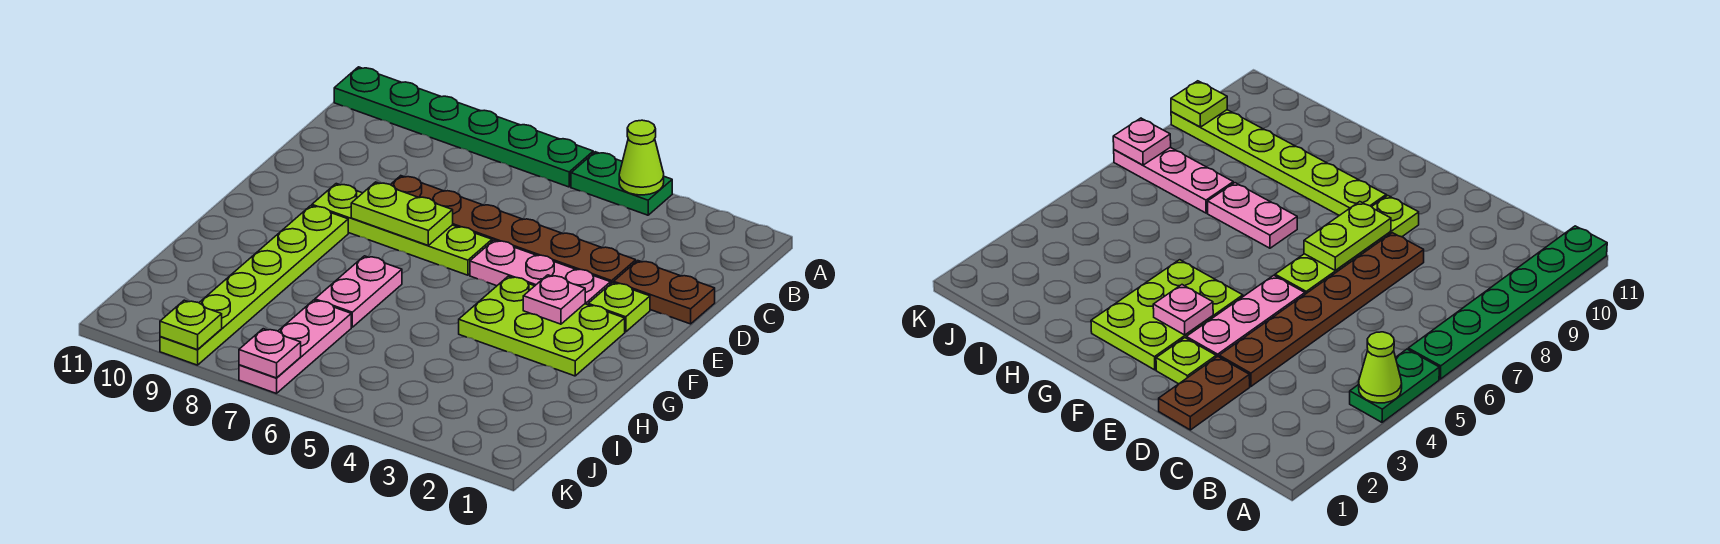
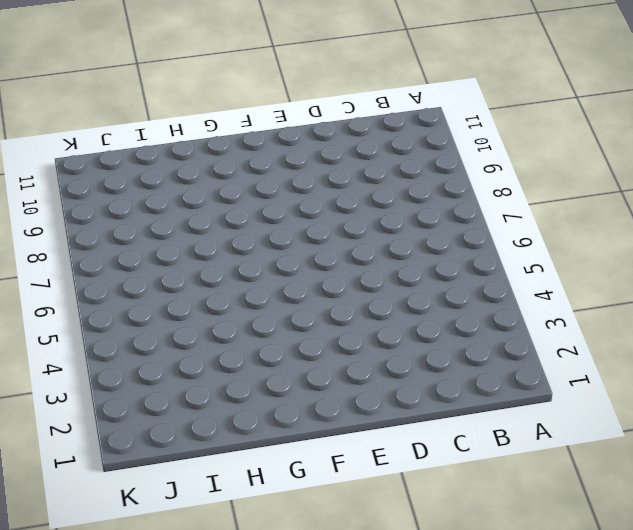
none -> green 1x2 plate [571,152,672,215]
none -> green 1x6 plate [334,67,593,187]
none -> brown 1x2 plate [614,261,715,324]

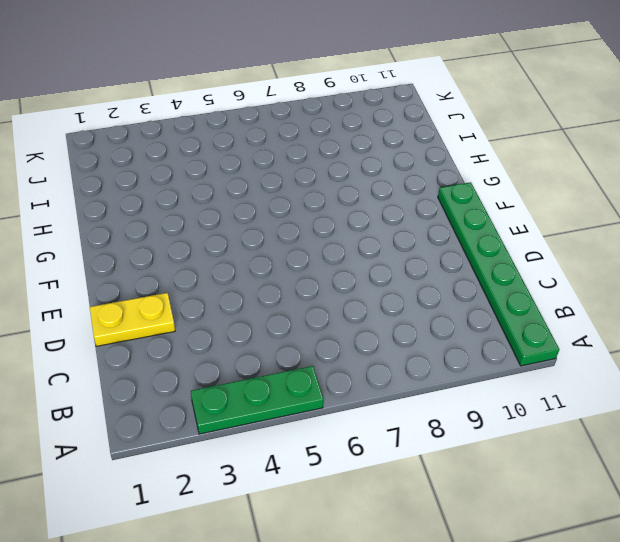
green 1x3 plate [191,366,324,434] -> green 1x2 plate [571,152,672,215]
green 1x6 plate [438,182,559,366] -> green 1x6 plate turned to [334,67,593,187]
yellow 1x2 plate [90,293,175,346] -> brown 1x2 plate [614,261,715,324]
none -> brown 1x6 plate [391,176,636,283]
none -> lime 1x1 plate [588,283,650,332]
none -> pink 1x3 plate [470,240,611,305]

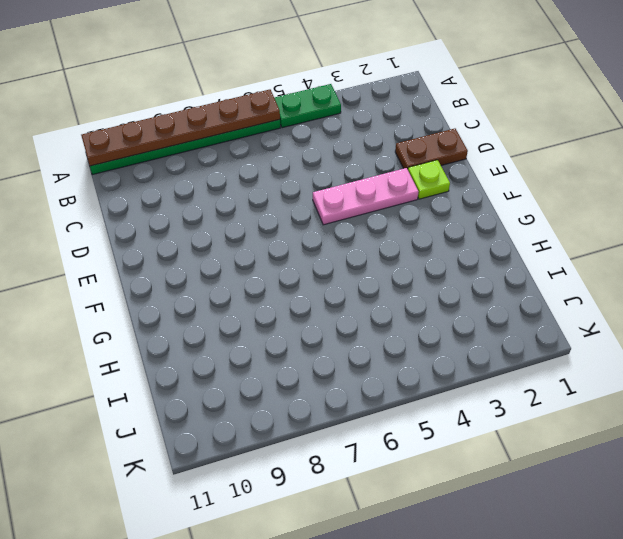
brown 1x6 plate [81,90,280,166] -> brown 1x6 plate moved to [391,176,636,283]
none -> lime 1x4 plate [312,184,492,275]
none -> lime 2x3 plate [459,276,625,376]
none -> lime 1x6 plate [160,206,348,365]

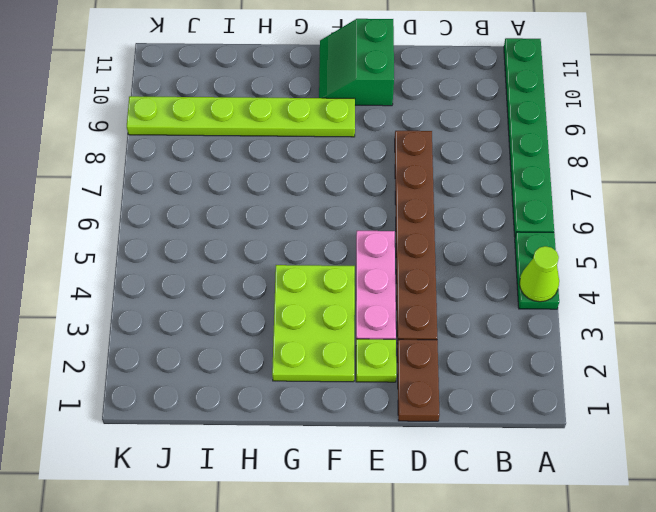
green 2x2 slope [319,19,394,106] -> none
none -> lime 1x4 plate [312,184,492,275]
none -> pink 1x2 plate [315,256,402,327]
none -> pink 1x3 plate [239,300,351,394]

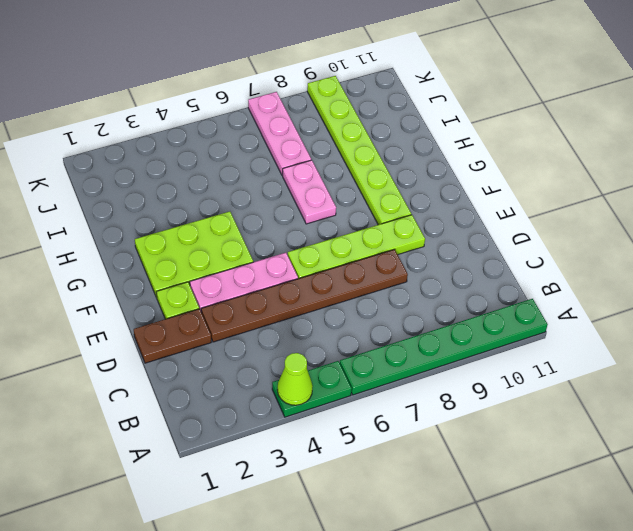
none -> lime 1x2 plate [351,182,453,245]
none -> pink 1x1 plate [523,275,585,324]
none -> pink 1x1 plate [239,329,301,378]

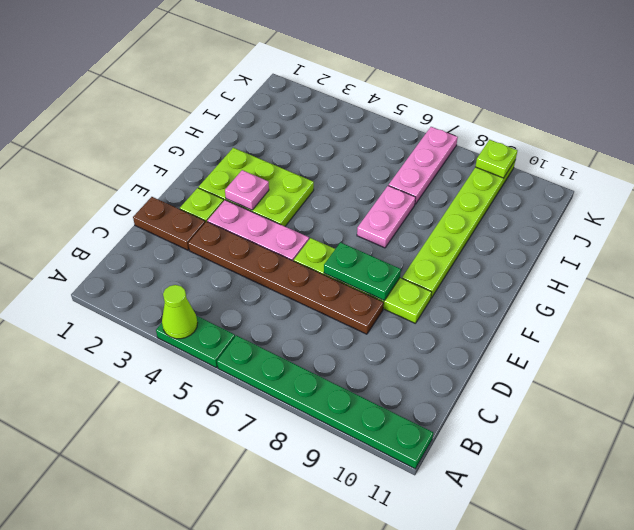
green 1x2 plate [324,242,401,301] -> lime 1x2 plate [351,182,453,245]
none -> pink 1x1 plate [239,329,301,378]

